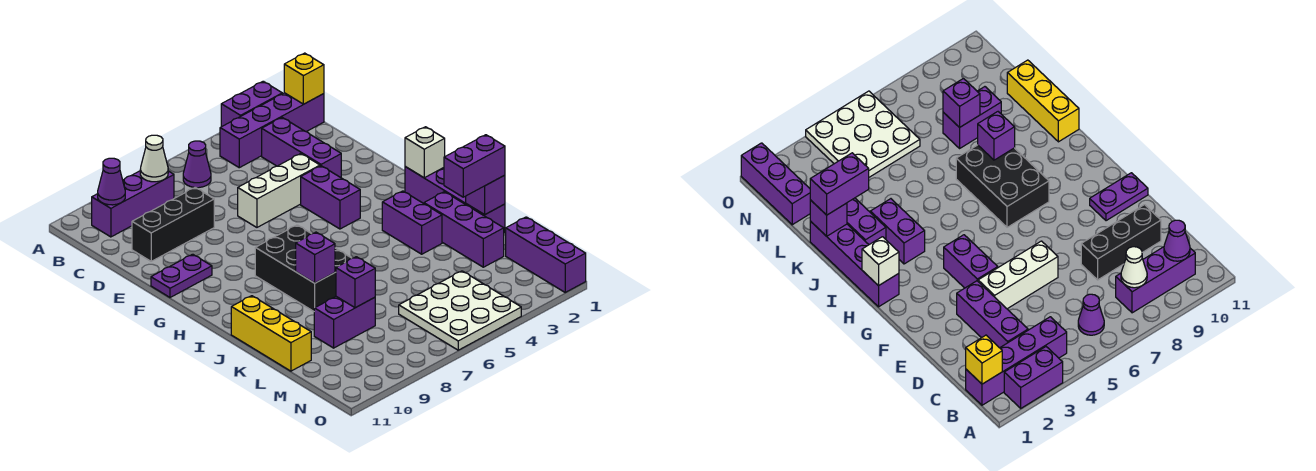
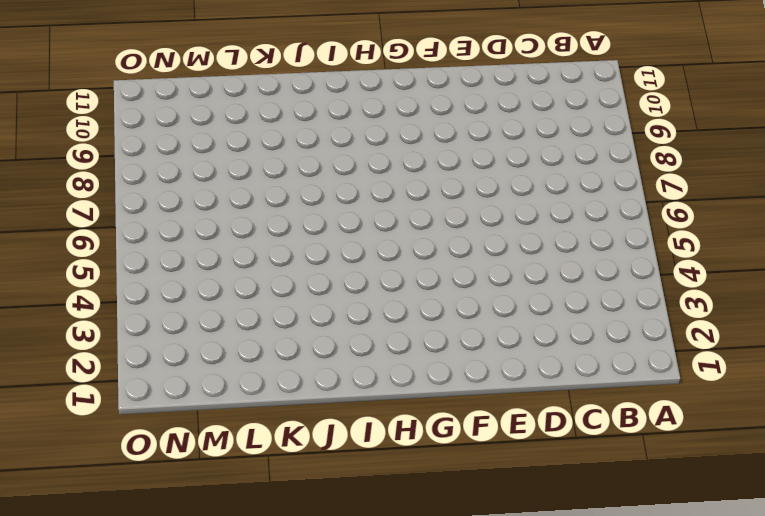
none -> purple 1x2 brick [221,81,282,127]
none -> purple 1x4 brick [220,93,324,168]
none -> purple 1x1 cone [183,141,211,188]

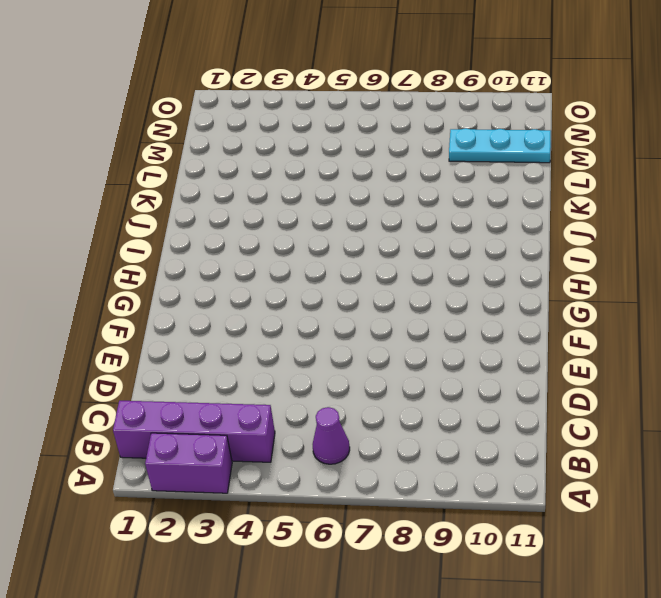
cyan 1x3 plate [449,128,551,163] -> none
none -> purple 1x3 brick [92,171,174,237]
none -> purple 1x3 brick [262,118,341,178]
none -> black 1x3 brick [132,187,214,261]

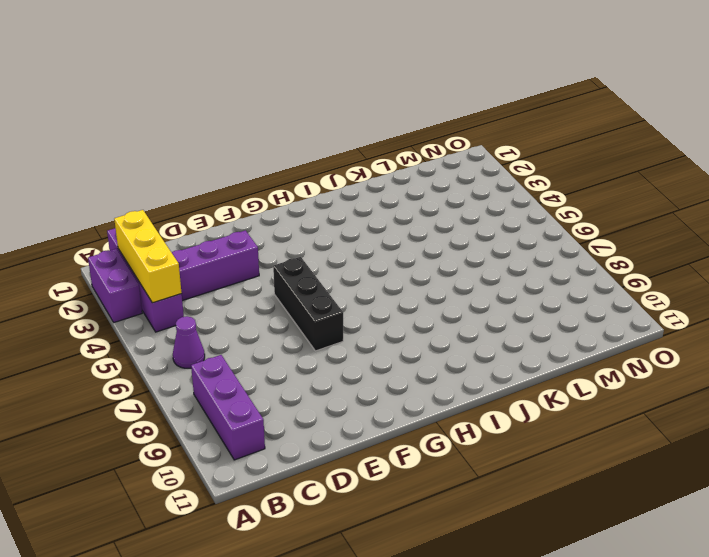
yellow 1x3 brick [114,210,182,303] -> yellow 1x3 brick turned to [231,296,311,371]
black 1x3 brick [273,257,343,351] -> black 1x3 brick moved to [132,187,214,261]
none -> white 1x3 brick [238,154,320,227]
none -> purple 1x2 brick [301,166,360,229]
none -> purple 1x2 plate [151,254,212,298]

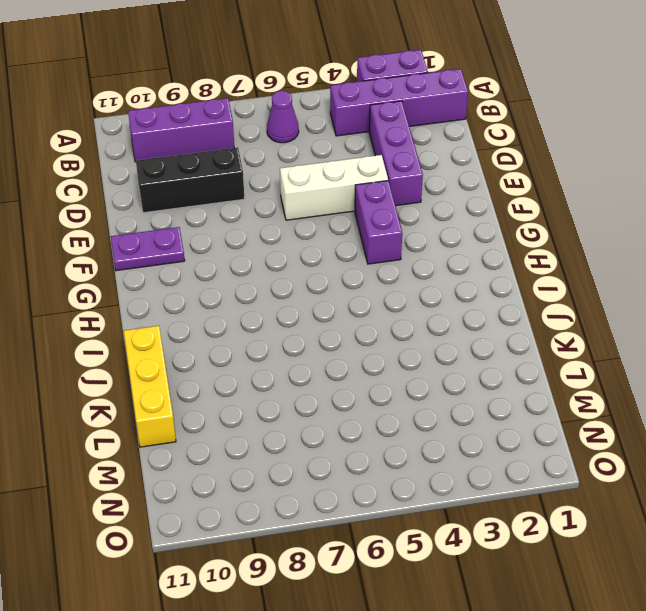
none -> purple 1x4 brick [405,167,505,233]
none -> black 2x3 brick [255,225,352,311]
none -> purple 1x2 brick [382,191,442,254]

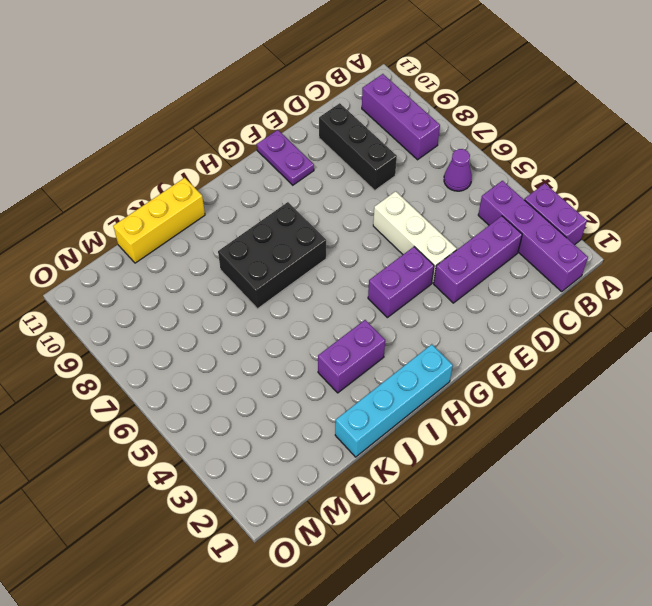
cyan 1x4 brick [335,344,453,457] -> purple 1x4 brick [405,167,505,233]
none -> purple 1x3 brick [424,192,504,267]
none -> purple 1x2 brick [314,297,375,348]
none -> purple 1x3 brick [506,217,586,292]

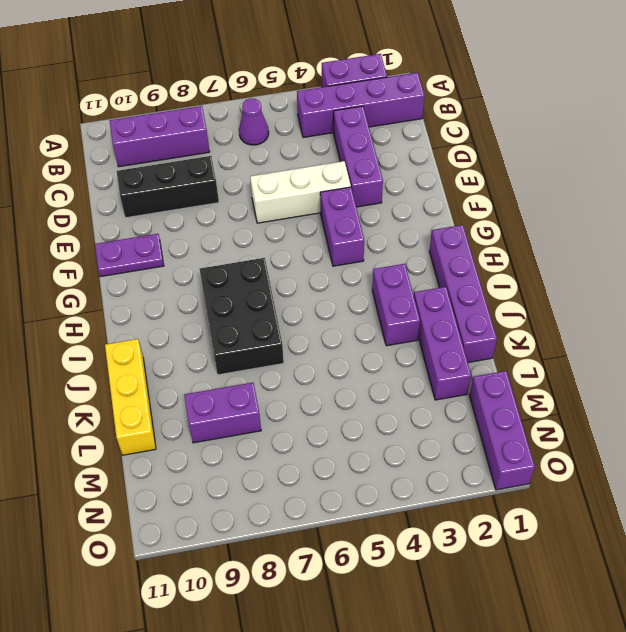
none -> white 3x3 plate [399,271,521,350]
none -> yellow 1x1 brick [284,53,324,104]
none -> white 1x1 cone [140,135,168,182]

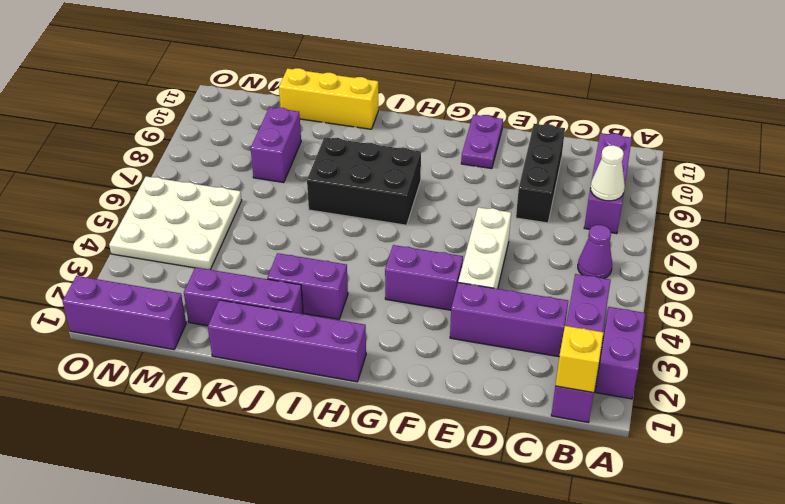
none -> purple 1x1 cone [98,158,125,205]
none -> white 1x1 brick [405,127,445,178]
none -> purple 1x1 brick [296,232,335,283]

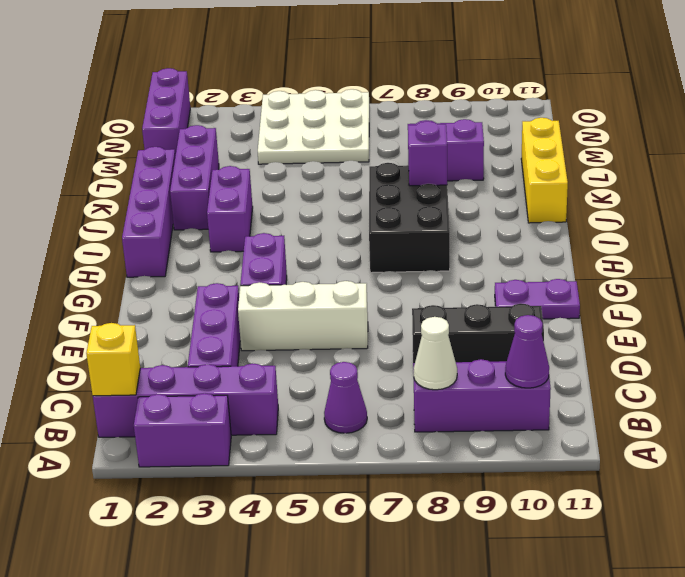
none -> white 1x1 brick [405,127,445,178]
none -> purple 1x1 brick [466,175,505,215]
none -> purple 1x1 brick [336,257,375,308]

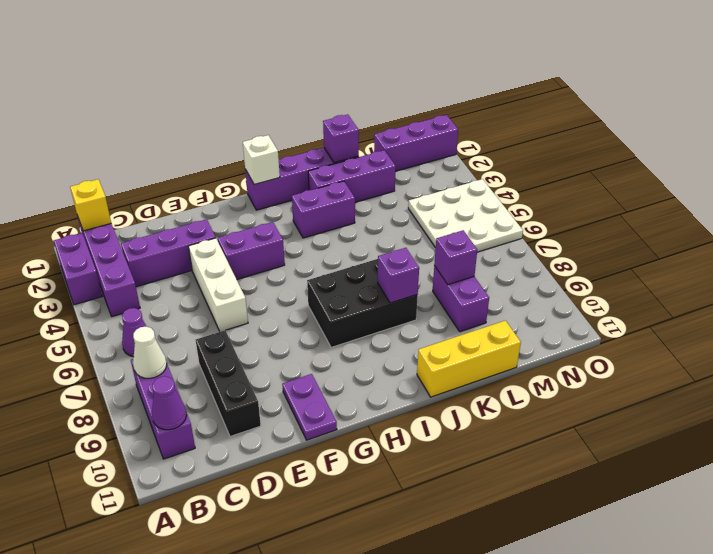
none -> purple 1x2 brick [444,135,505,197]

